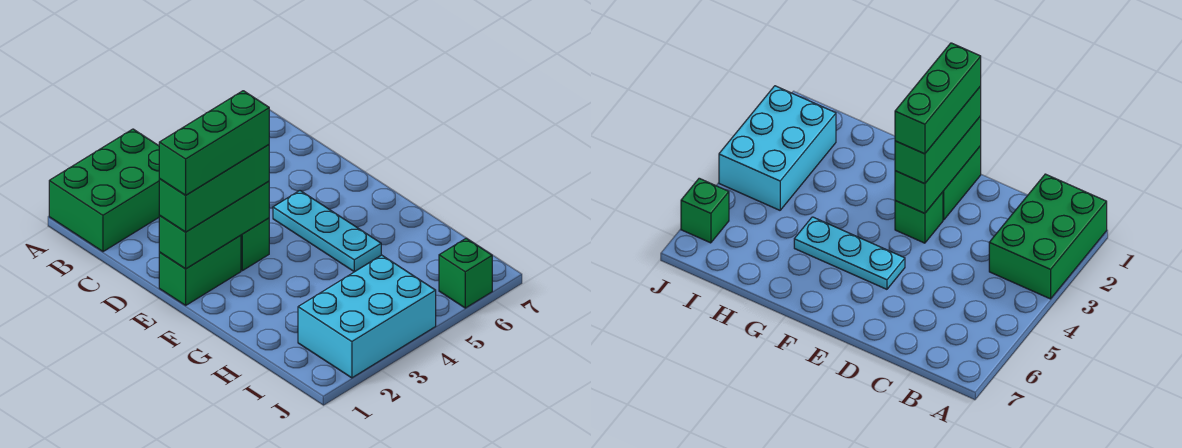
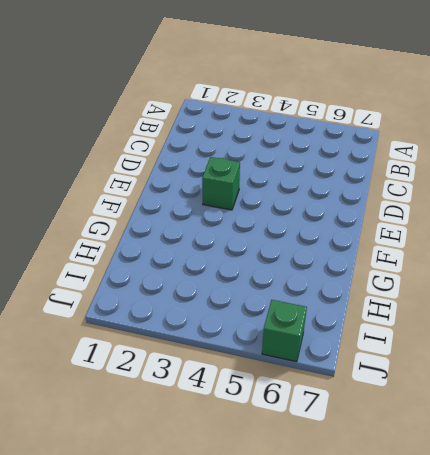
none -> green 2x3 brick [49,129,160,252]
none -> green 1x2 brick [159,235,241,305]

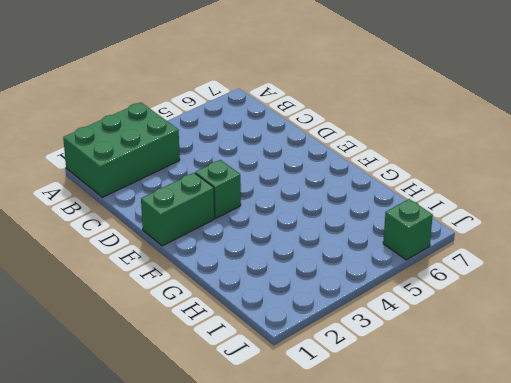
none -> cyan 1x3 plate [273,191,381,272]
none -> cyan 2x3 brick [298,255,436,378]

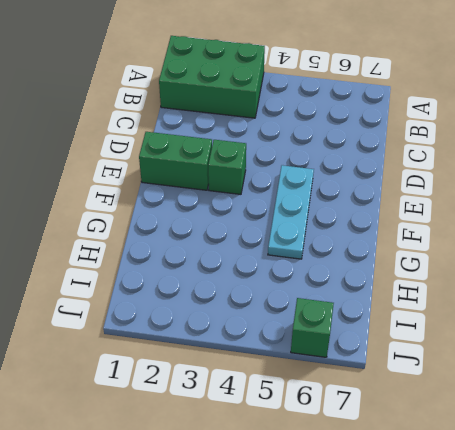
none -> cyan 2x3 brick [298,255,436,378]
none -> green 1x3 brick [159,181,269,269]

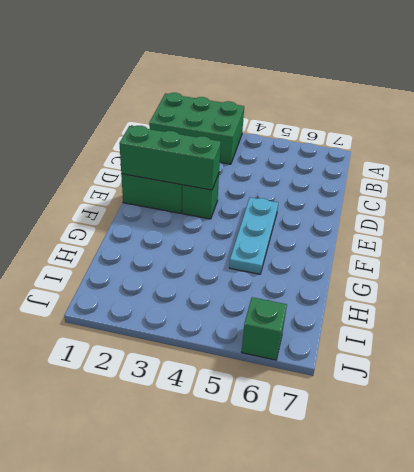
none -> cyan 2x3 brick [298,255,436,378]
none -> green 1x3 brick [159,145,269,232]

